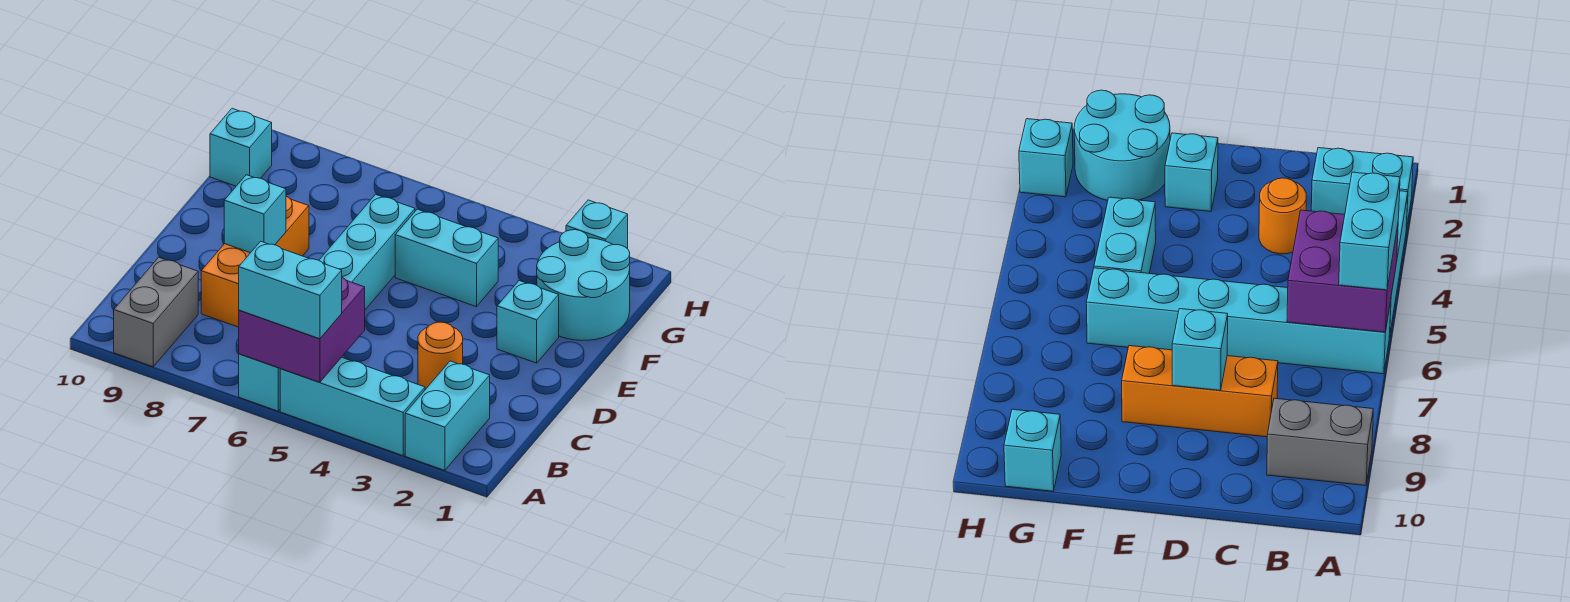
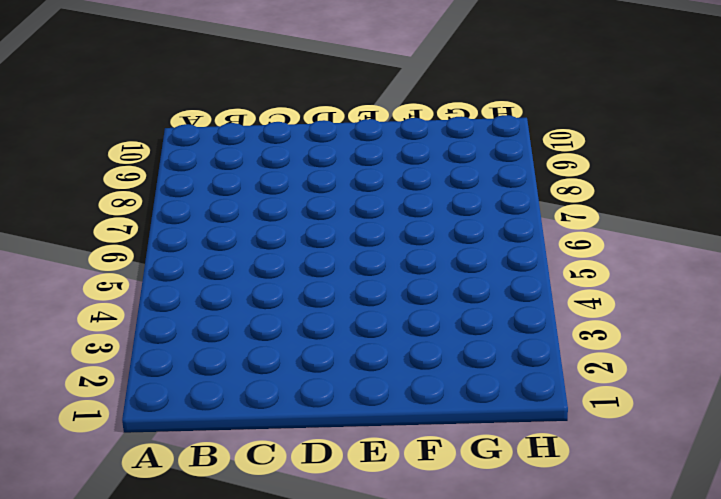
none -> cyan 1x2 brick [405,361,490,470]
none -> cyan 1x3 brick [280,357,425,456]
none -> cyan 1x6 brick [239,194,415,411]

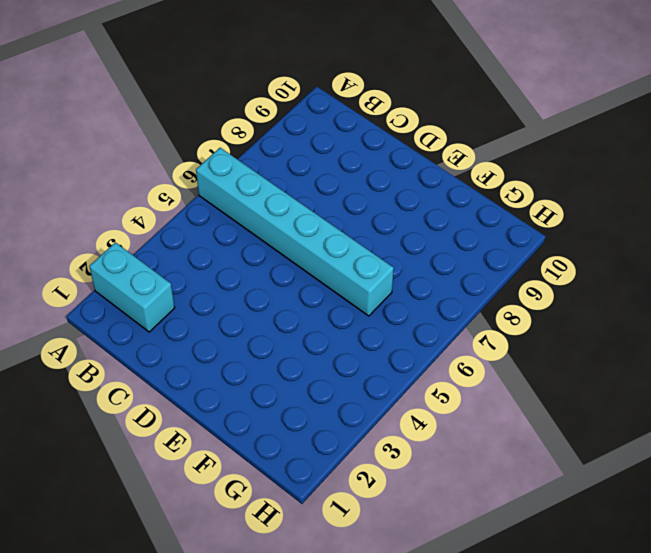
none -> cyan 1x3 brick [280,357,425,456]
none -> grey 1x2 brick [114,257,198,367]
none -> orange 1x1 round brick [418,322,463,390]

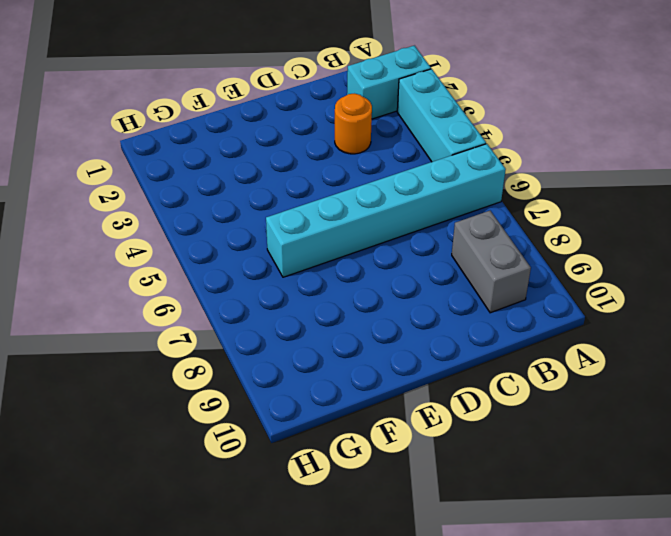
grey 1x2 brick [452,211,531,313] -> grey 1x2 brick turned to [114,257,198,367]
none -> orange 1x3 brick [201,196,309,327]
none -> cyan 1x1 brick [497,281,559,363]
none -> cyan 2x2 round brick [537,230,630,341]

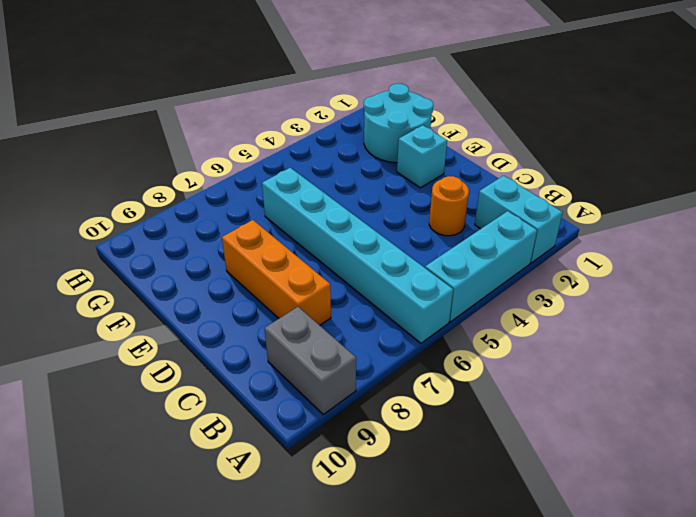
none -> cyan 1x2 brick [395,209,498,307]
none -> cyan 1x1 brick [210,108,272,186]
none -> cyan 1x1 brick [566,200,628,249]

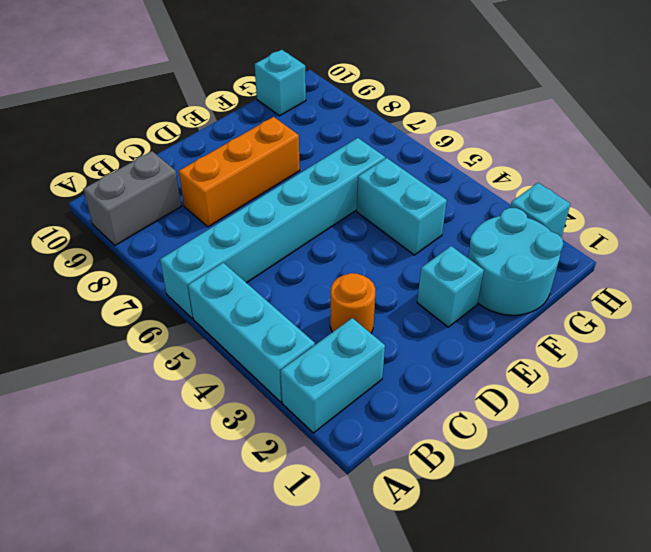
none -> purple 2x2 brick [239,278,365,382]
none -> cyan 1x1 brick [224,175,286,253]
none -> cyan 1x2 brick [239,241,342,339]

